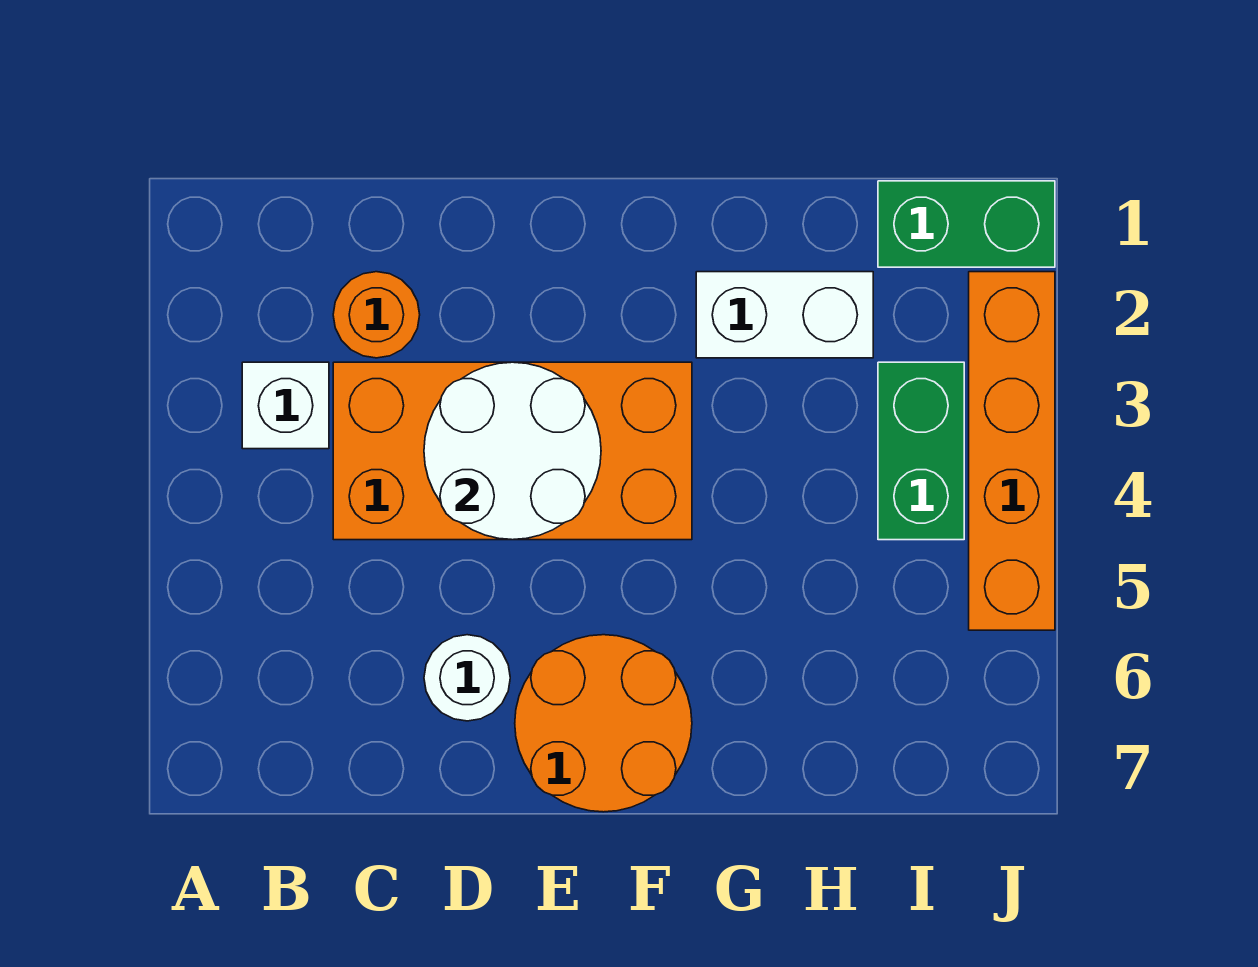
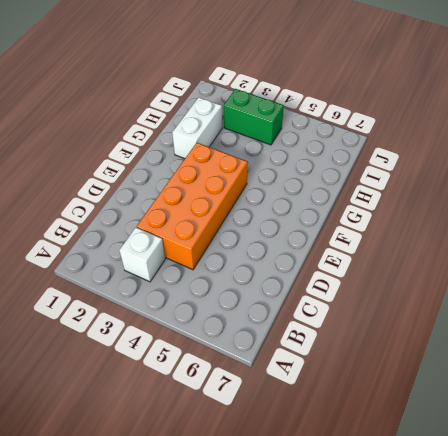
none -> orange 1x1 round brick [333,272,420,358]
none -> white 1x1 round brick [424,635,510,721]

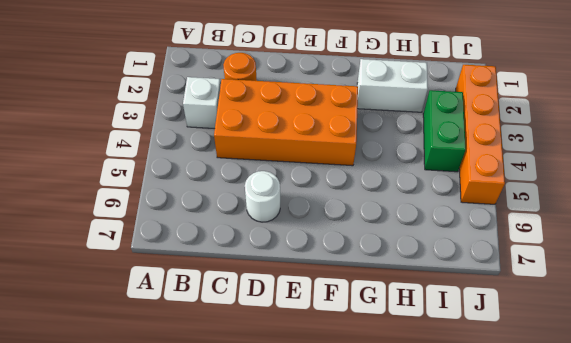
none -> orange 2x2 round brick [515,635,692,812]
none -> green 1x2 brick [878,181,1055,267]

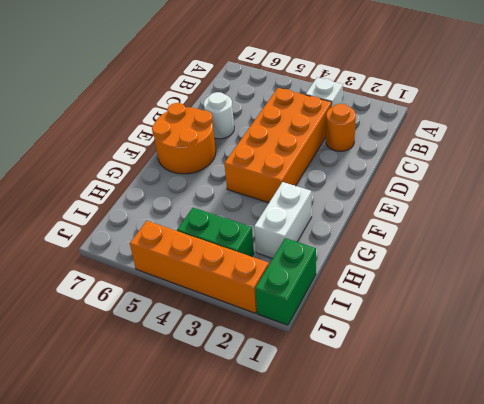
none -> white 2x2 round brick [424,362,601,540]

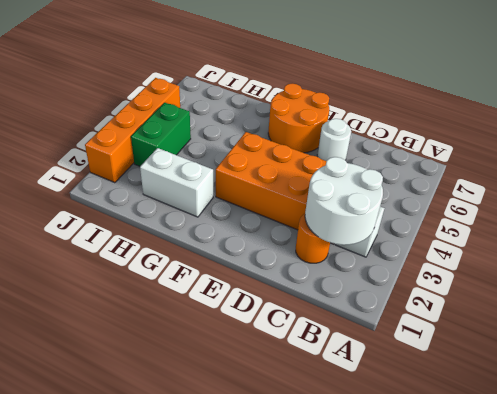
white 2x2 round brick [305,157,383,245] -> white 2x2 round brick moved to [424,362,601,540]
none -> green 1x2 brick [878,181,1055,267]

